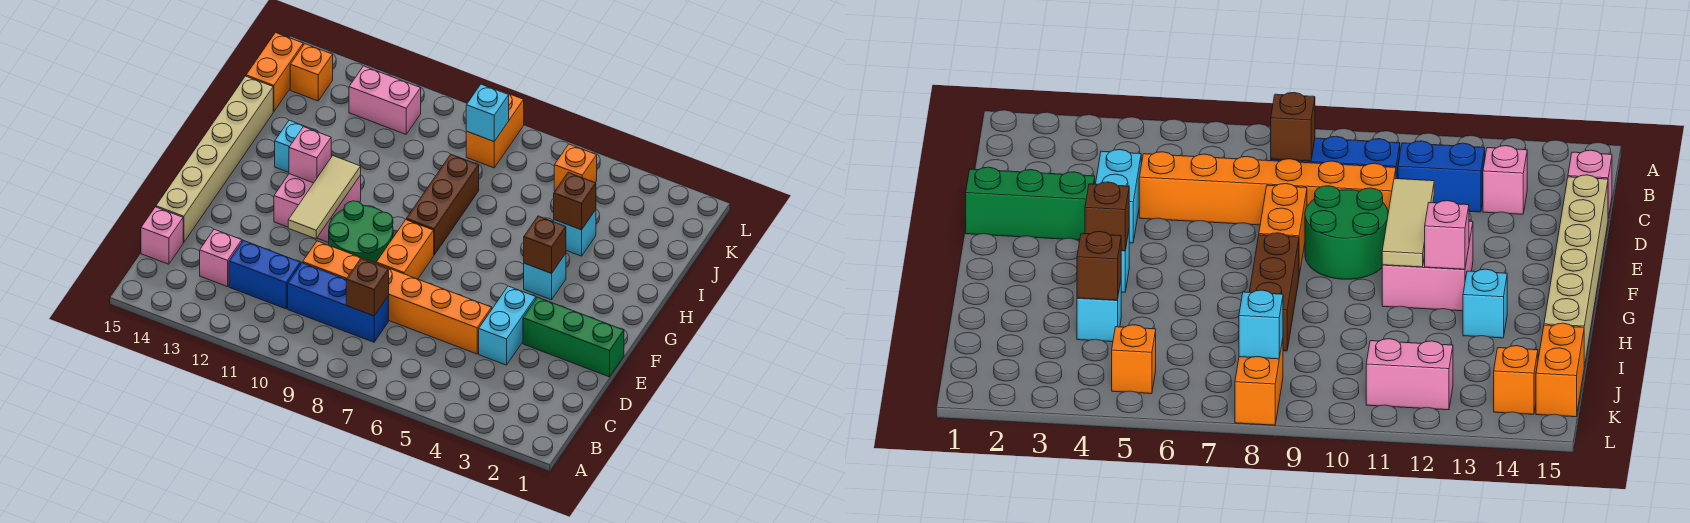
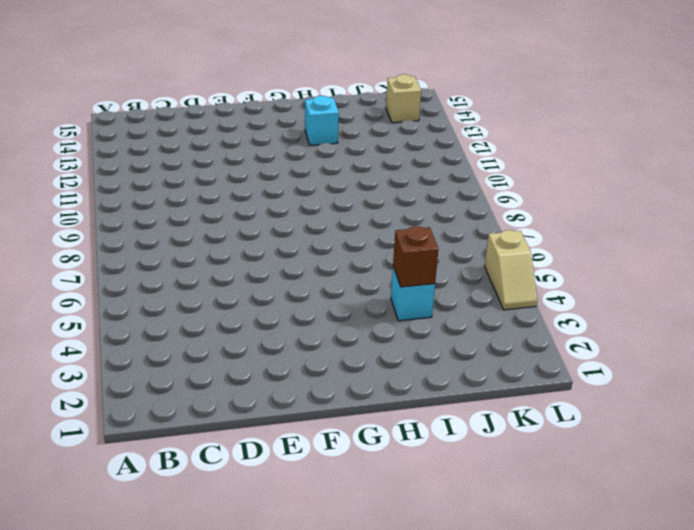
tan 1x1 brick [386,74,421,123] -> orange 1x1 brick [290,44,333,101]
tan 1x2 slope [485,230,537,310] -> none
none -> blue 1x3 brick [288,263,389,342]
none -> blue 1x2 brick [229,240,301,309]
none -> pink 1x1 brick [200,229,242,287]

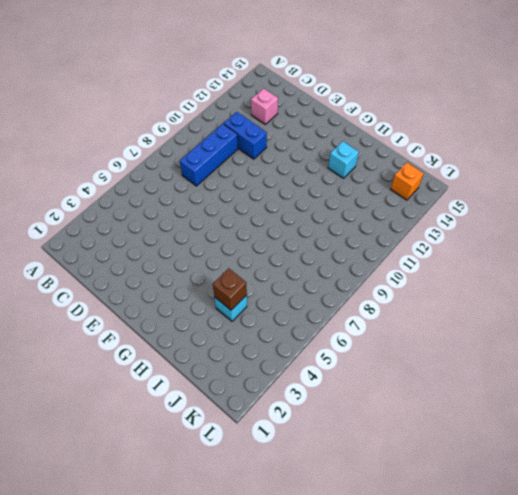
blue 1x2 brick [224,112,267,159] -> blue 1x2 brick turned to [229,240,301,309]
none -> pink 1x1 brick [141,207,183,264]
none -> cyan 1x2 brick [479,286,536,365]
none -> orange 1x6 brick [303,241,492,354]

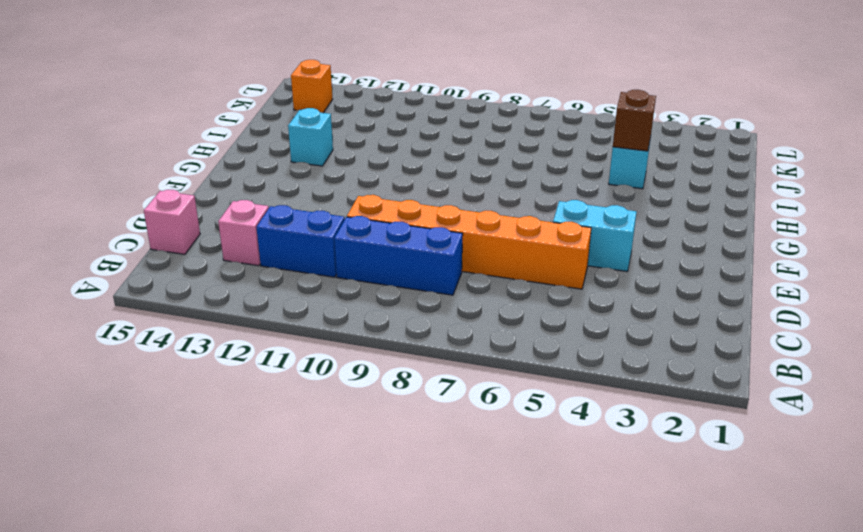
cyan 1x2 brick [553,200,637,272] -> cyan 1x2 brick turned to [479,286,536,365]
none -> tan 1x6 brick [156,76,273,242]
none -> green 1x3 brick [523,297,624,377]
none -> orange 1x2 brick [376,220,434,279]

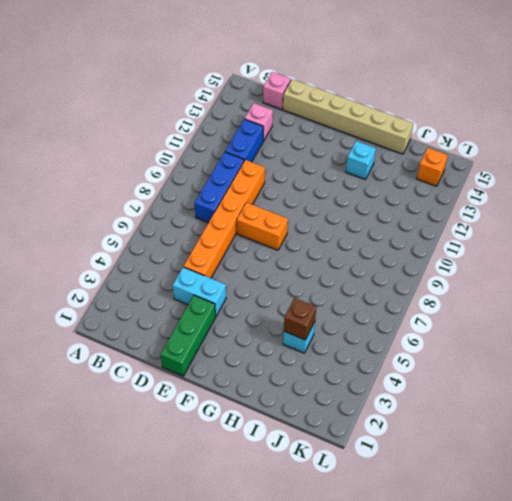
none -> green 2x2 round brick [329,201,393,263]
none -> pink 2x2 brick [274,174,361,243]
none -> cyan 1x1 brick [524,253,566,300]

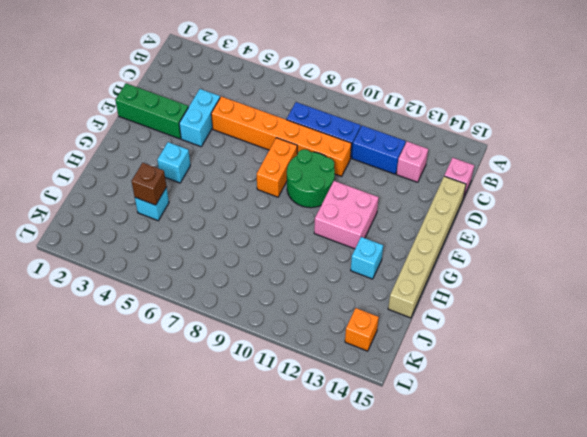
none -> brown 1x3 brick [406,154,479,255]
none -> orange 1x2 brick [246,33,303,112]
none -> orange 1x1 brick [554,144,597,191]

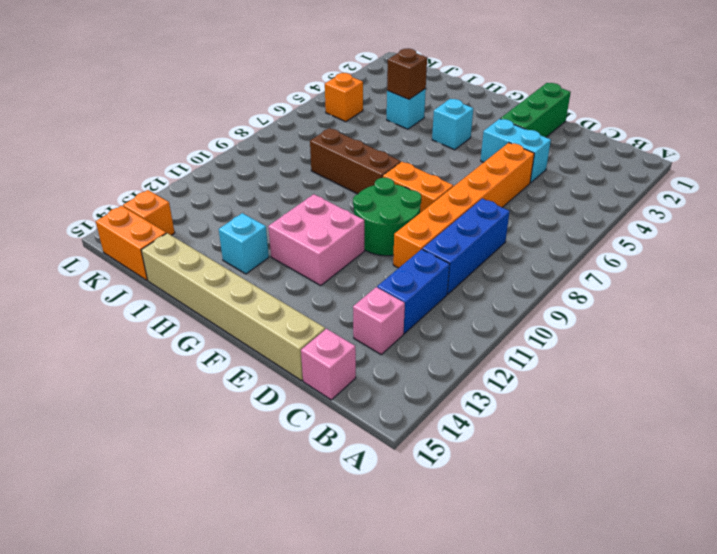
none -> orange 1x2 brick [466,89,524,168]
none -> pink 1x2 brick [349,66,421,134]
none -> brown 1x1 brick [346,259,389,316]

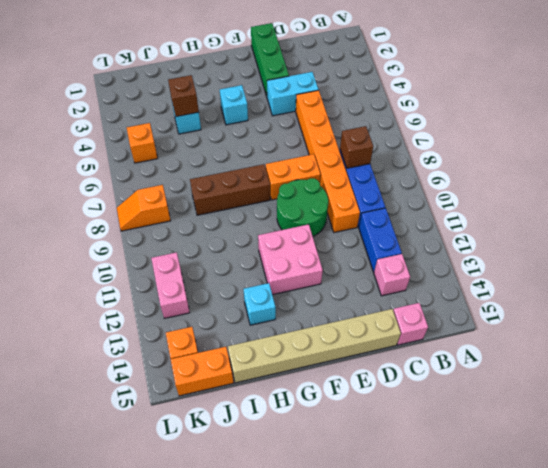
orange 1x2 slope [117,185,171,231] -> orange 1x2 brick [466,89,524,168]
none -> tan 1x3 tile [288,156,361,239]
none -> brown 1x1 brick [524,216,566,273]
none -> pink 1x1 brick [289,127,331,183]

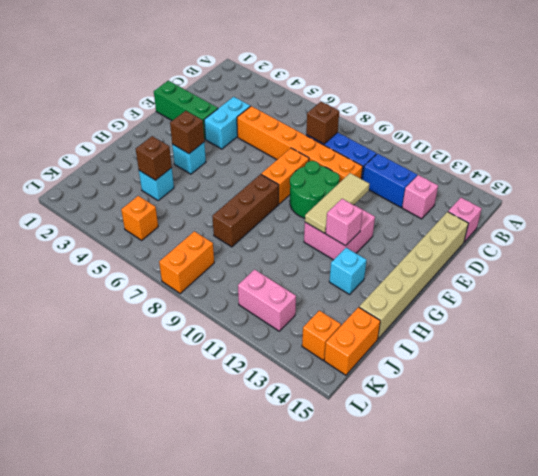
none -> cyan 1x1 brick [466,84,509,141]

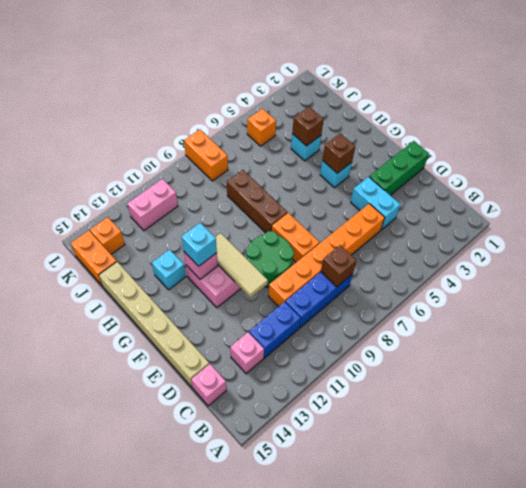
cyan 1x1 brick [181,223,217,266] -> cyan 1x1 brick moved to [466,84,509,141]

